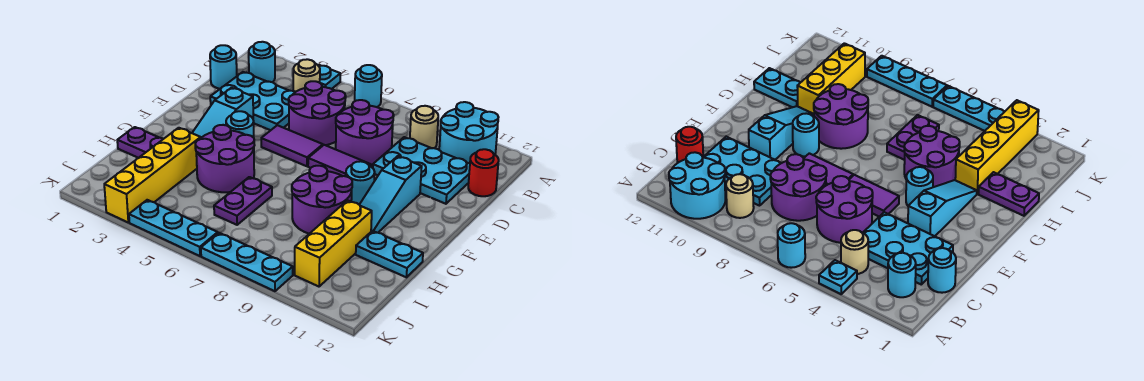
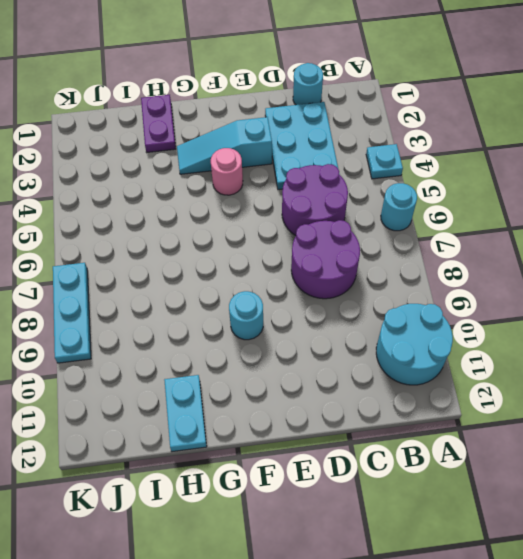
pink 1x1 round brick [211,148,243,195] -> cyan 1x1 round brick [226,111,254,138]
none -> cyan 1x1 round brick [248,42,275,82]
none -> tan 1x1 round brick [293,59,320,92]
none -> tan 1x1 round brick [410,106,438,148]

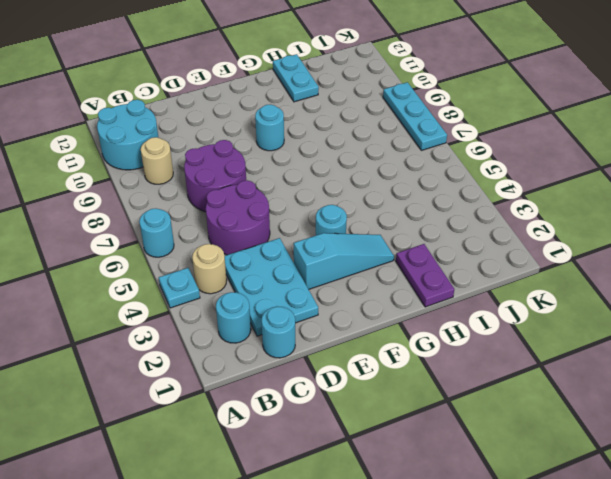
none -> cyan 2x3 plate [373,137,470,204]
none -> red 1x1 round brick [468,149,499,196]
none -> purple 1x2 tile [261,125,323,166]

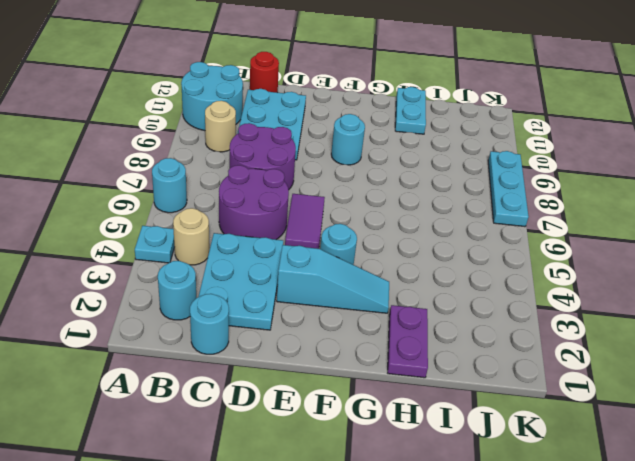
none -> purple 1x2 tile [308,145,371,176]
none -> cyan 1x3 slope [360,156,422,233]
none -> purple 2x2 round brick [195,125,255,192]

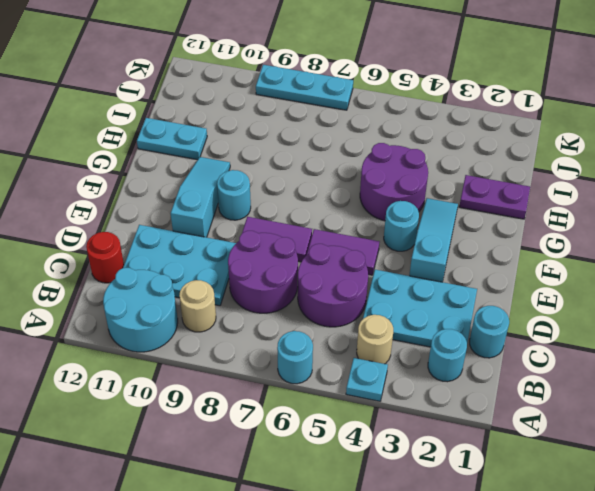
none -> purple 2x2 round brick [292,166,352,234]
none -> yellow 1x4 brick [104,128,201,222]
none -> purple 1x2 plate [214,177,272,225]

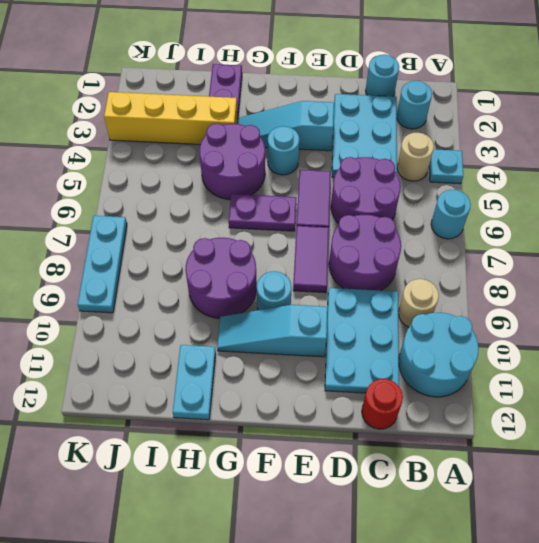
purple 1x2 plate [229,194,296,231] -> purple 1x2 plate moved to [214,177,272,225]
none -> yellow 1x3 brick [295,200,372,287]
none -> cyan 1x3 plate [129,200,218,256]

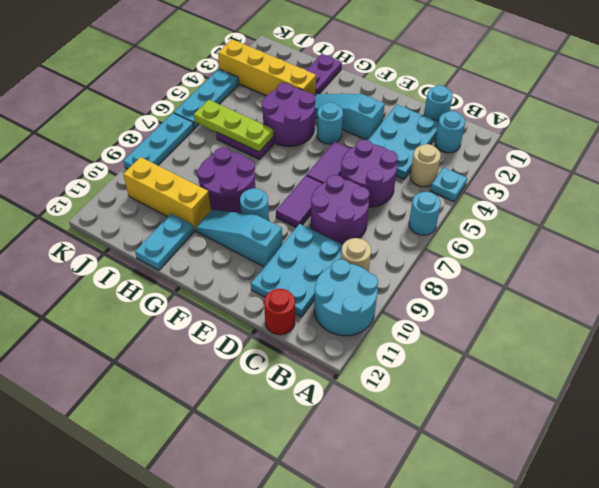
lime 1x3 plate [194,100,274,152] -> none

